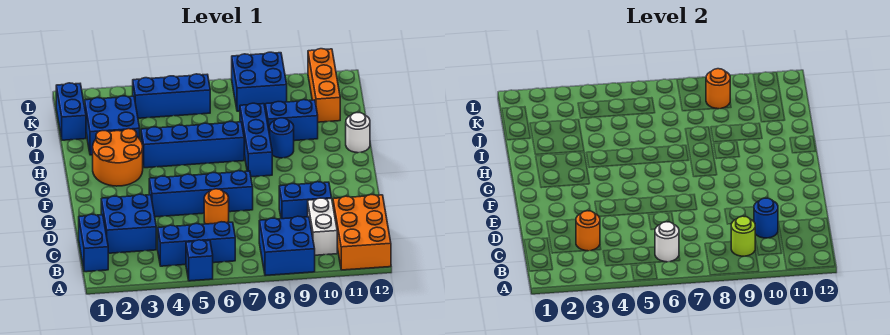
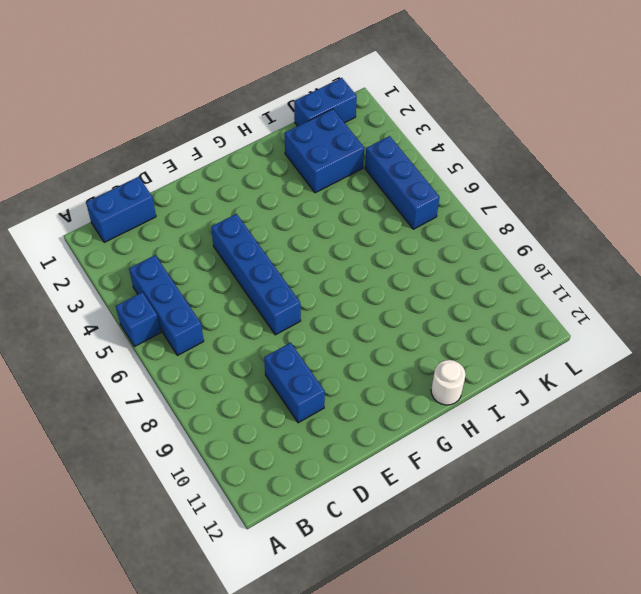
none -> blue 2x2 brick [259,216,315,276]
none -> orange 2x3 brick [333,195,391,270]
none -> white 1x2 brick [308,198,337,255]

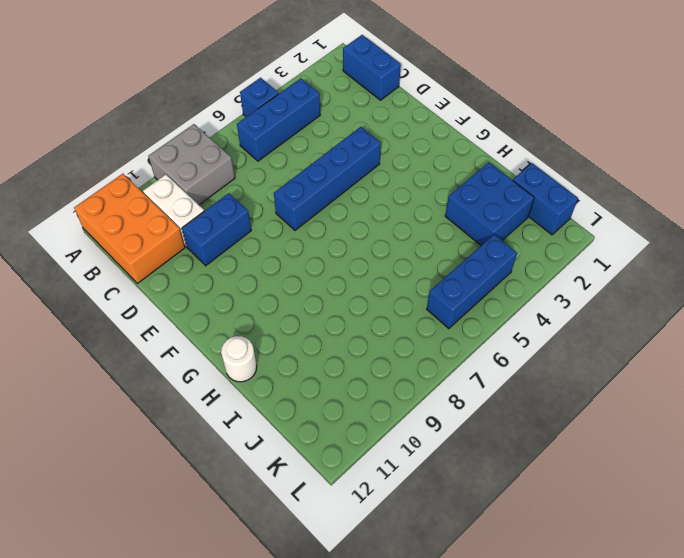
grey 2x2 brick [148,124,235,205] -> blue 2x2 brick [259,216,315,276]
none -> blue 2x2 brick [101,194,156,253]
none -> orange 1x1 round brick [204,189,229,224]
none -> orange 2x2 round brick [93,129,143,186]

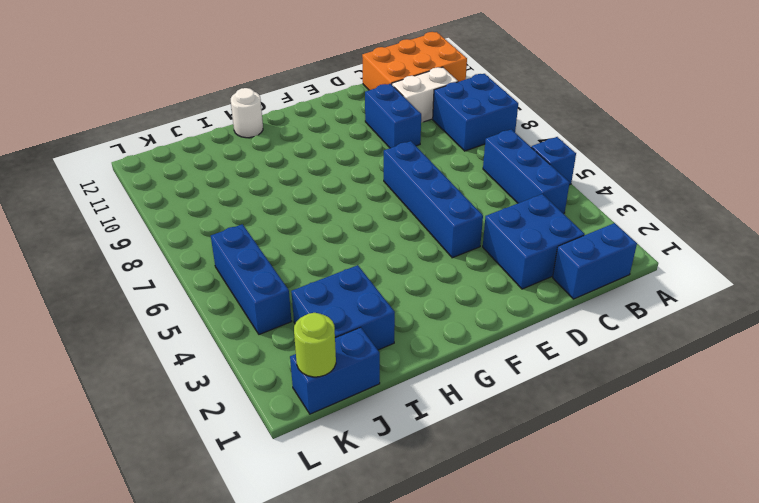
lime 1x1 round brick [294,313,336,377] -> lime 1x1 round brick moved to [731,216,755,256]
none -> orange 1x1 round brick [204,189,229,224]
none -> orange 2x2 round brick [93,129,143,186]
none -> blue 1x3 brick [240,103,272,177]

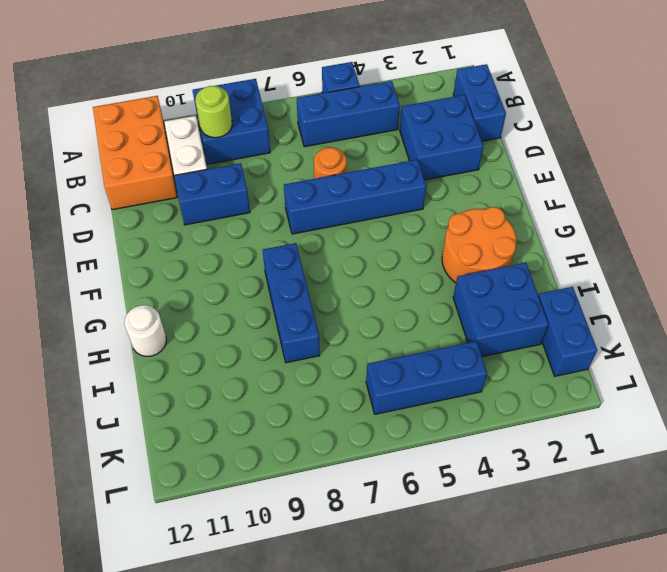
none -> blue 1x4 brick [141,122,244,168]
none -> blue 1x1 round brick [270,118,294,158]
none -> blue 1x2 brick [265,100,318,141]

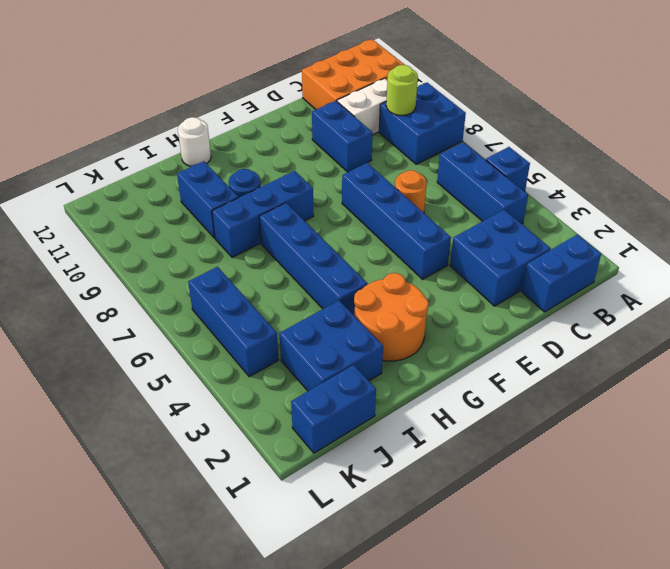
none -> orange 1x3 brick [308,49,340,122]
none -> blue 2x2 brick [232,52,287,111]
none -> white 1x1 round brick [655,222,679,262]

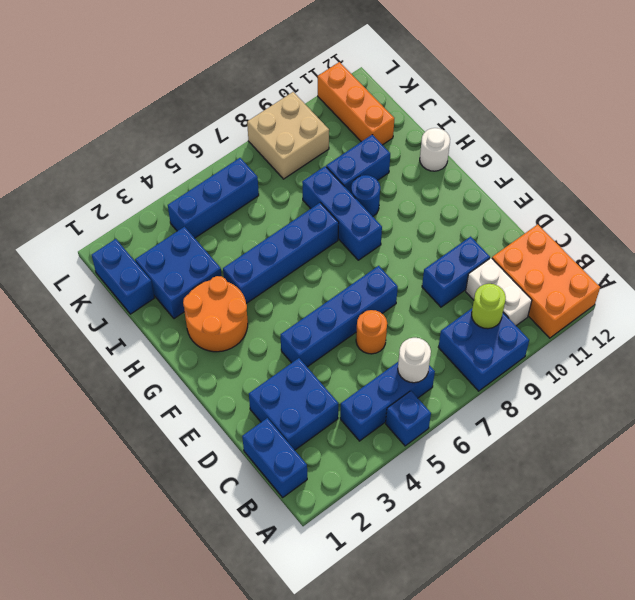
tan 2x2 brick [247,92,329,179] -> blue 2x2 brick [232,52,287,111]
none -> orange 1x1 round brick [576,211,600,251]
none -> blue 1x1 round brick [754,198,778,238]
none -> orange 1x1 round brick [706,69,730,109]

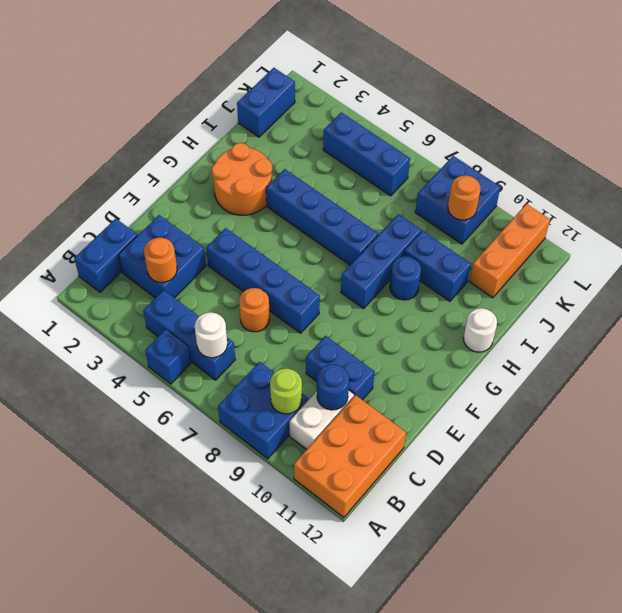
none -> blue 2x2 brick [85,96,140,155]

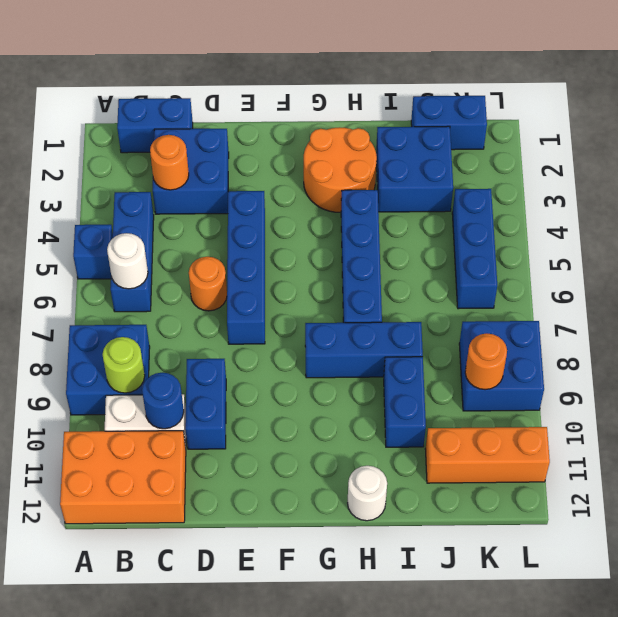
none -> blue 1x1 round brick [270,118,294,158]

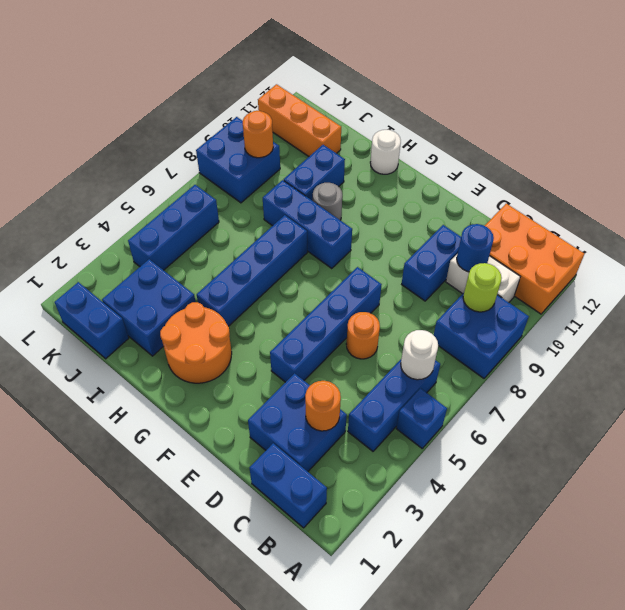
grey 1x1 round brick [313,183,342,220] -> blue 1x1 round brick [270,118,294,158]

